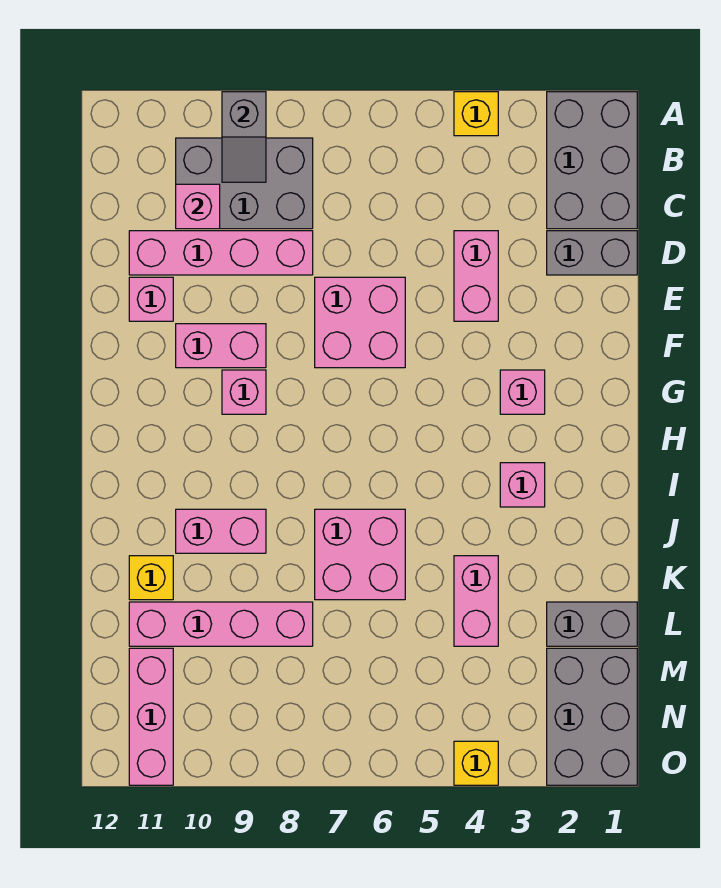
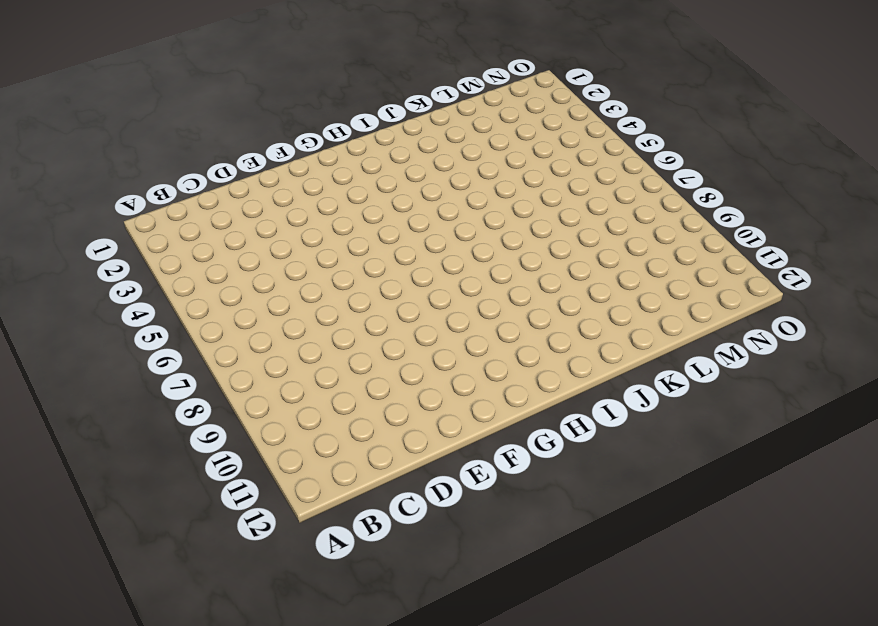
none -> grey 2x3 brick [547,92,637,229]
none -> yellow 1x1 brick [454,92,498,136]
none -> grey 2x3 brick [176,138,313,229]

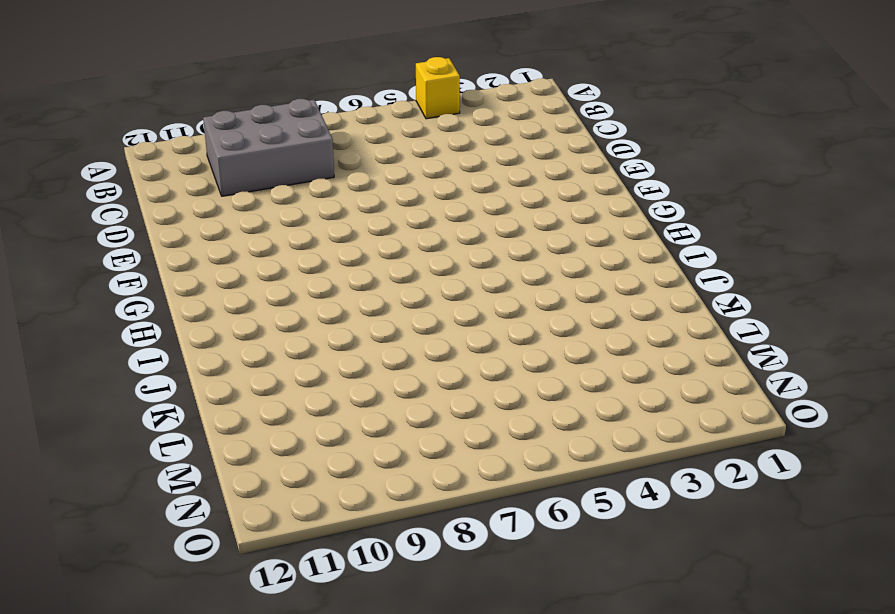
none -> grey 2x3 brick [547,92,637,229]
none -> grey 1x2 brick [547,231,637,275]
none -> pink 1x2 brick [454,231,498,321]

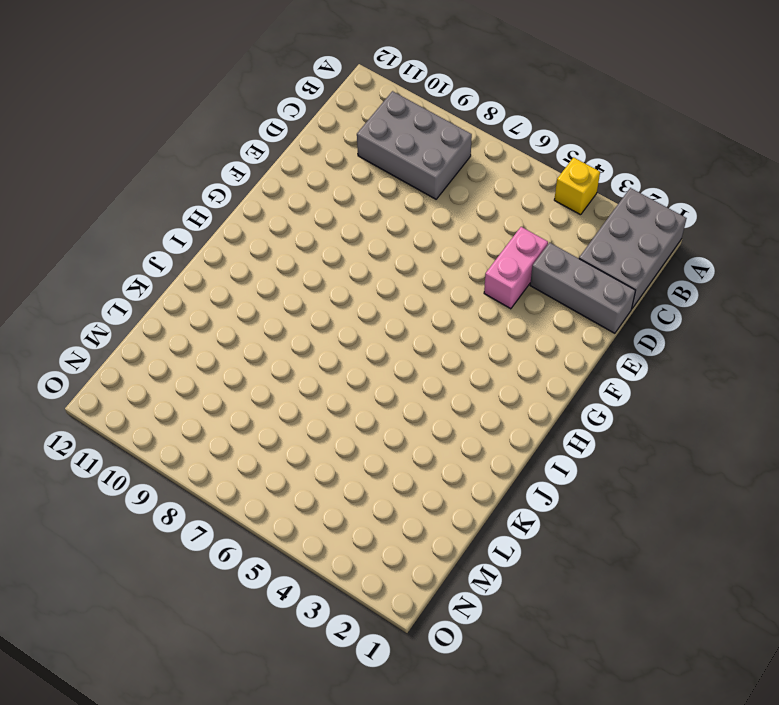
grey 1x3 brick [530,243,636,333] -> grey 1x2 brick [547,231,637,275]
none -> pink 1x4 brick [129,231,313,275]
none -> pink 2x2 brick [315,277,405,368]
none -> pink 1x1 brick [129,277,173,321]

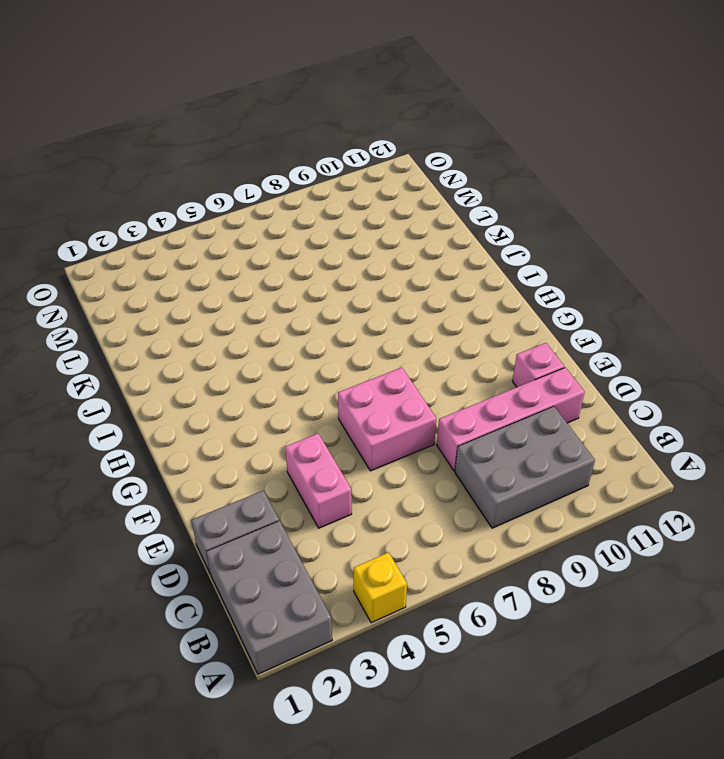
none -> pink 1x2 brick [176,324,266,368]
none -> pink 1x1 brick [500,370,545,414]
none -> pink 1x1 brick [222,370,266,414]

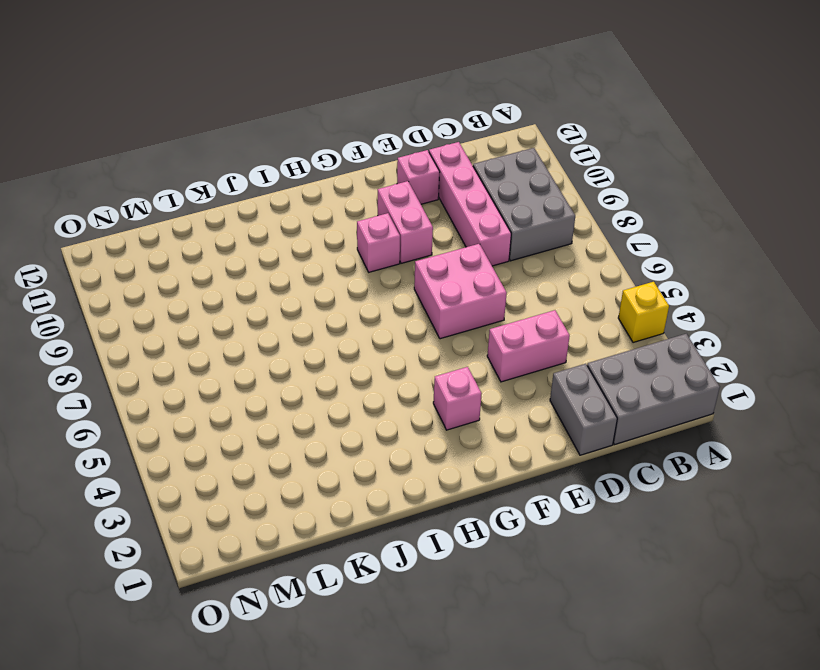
none -> pink 1x1 brick [500,463,545,507]
none -> pink 2x2 brick [315,509,405,600]
none -> pink 1x2 brick [176,509,266,553]

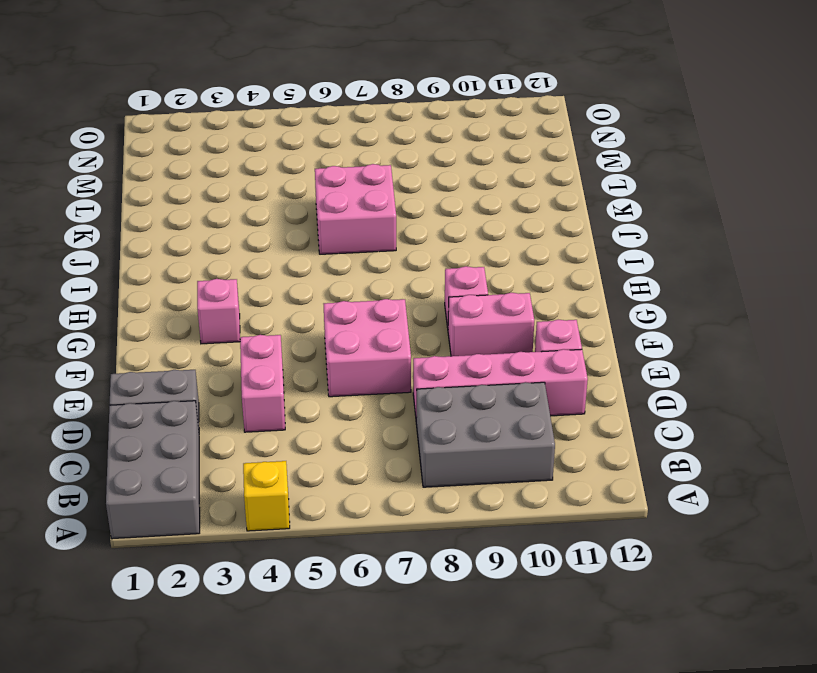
none -> pink 1x1 brick [500,463,545,507]
none -> pink 1x2 brick [176,509,266,553]
none -> pink 1x2 brick [454,556,498,646]

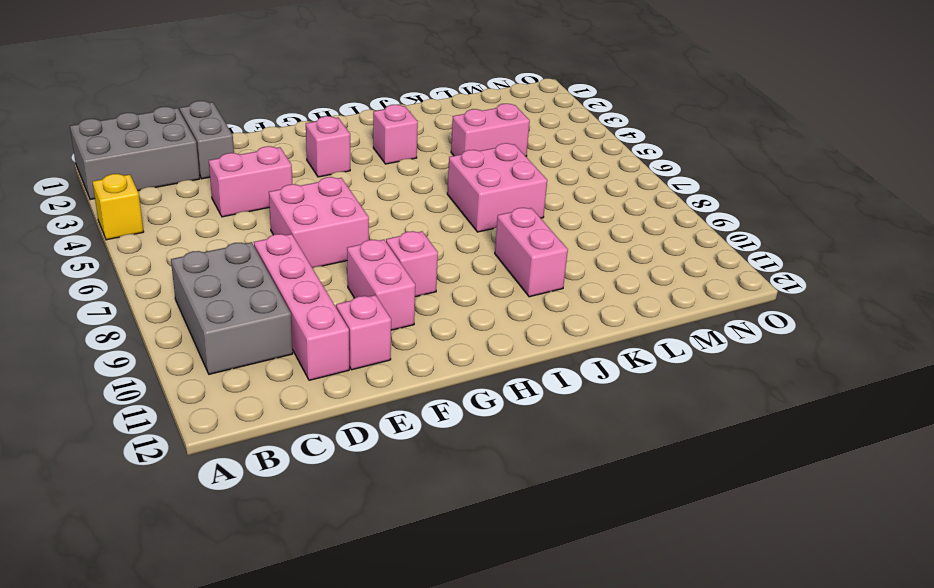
none -> yellow 1x1 brick [129,556,173,600]
none -> grey 1x2 brick [547,602,637,646]
none -> pink 1x4 brick [129,602,313,646]

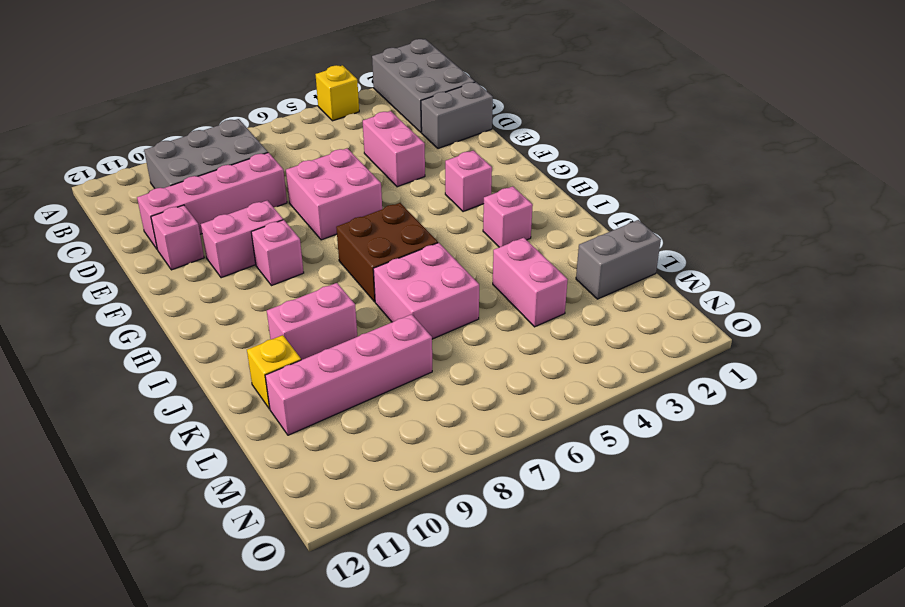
brown 2x2 brick [336,203,438,302] -> none
none -> grey 2x3 brick [547,648,637,785]
none -> pink 1x3 brick [129,648,173,785]
none -> yellow 1x1 brick [454,741,498,785]

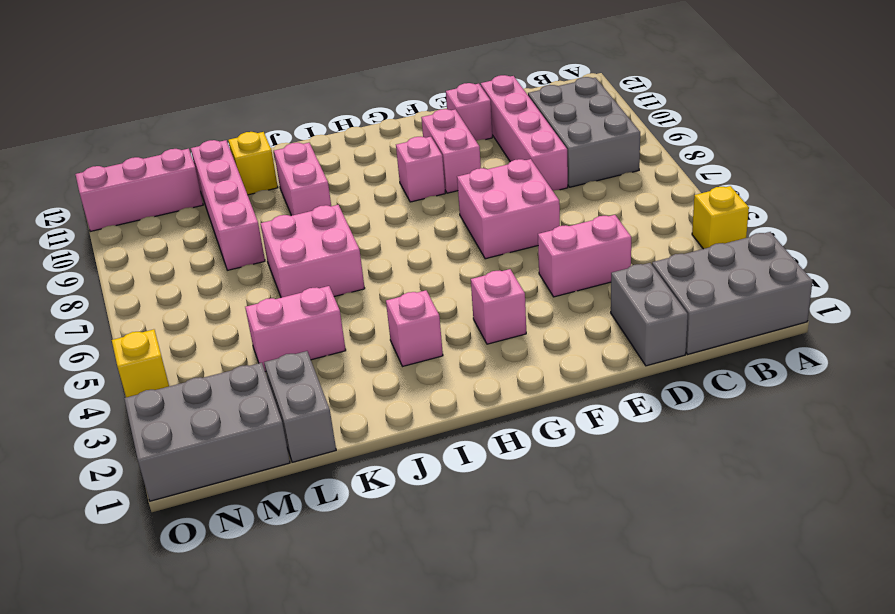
none -> grey 1x2 slope [222,92,266,182]
none -> pink 1x1 brick [176,184,220,229]

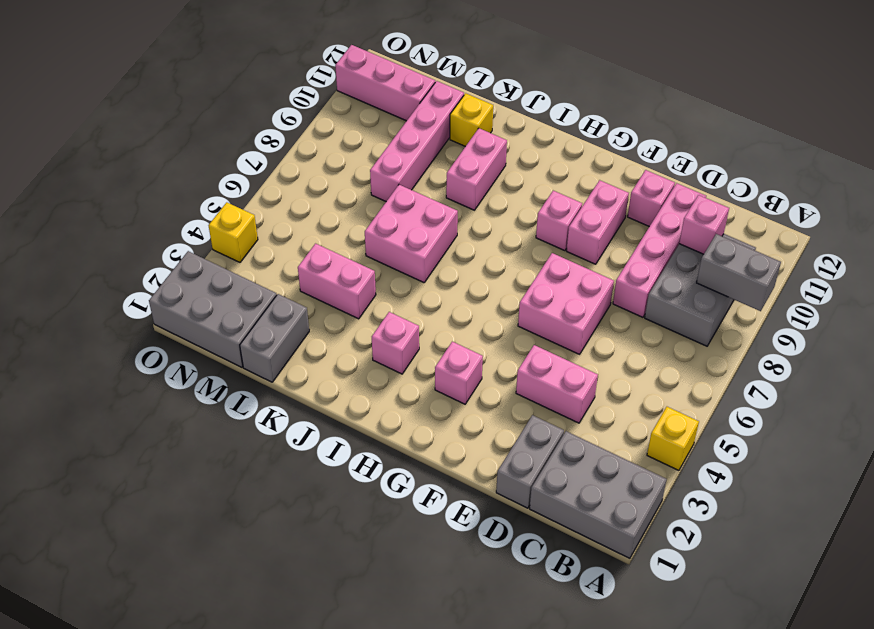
grey 1x2 brick [697,234,781,311] -> grey 1x2 slope [222,92,266,182]

